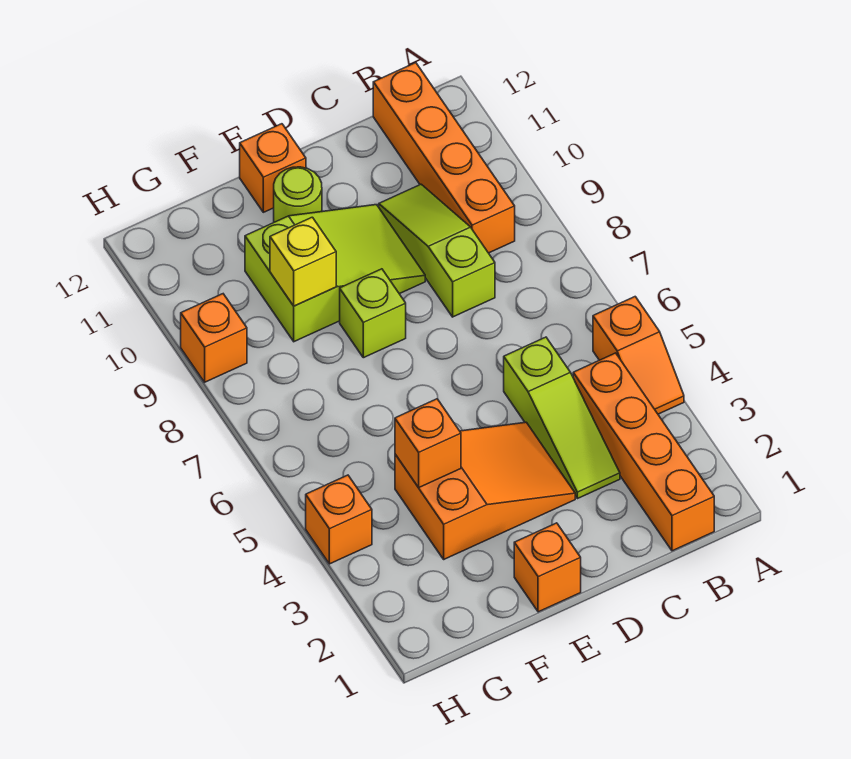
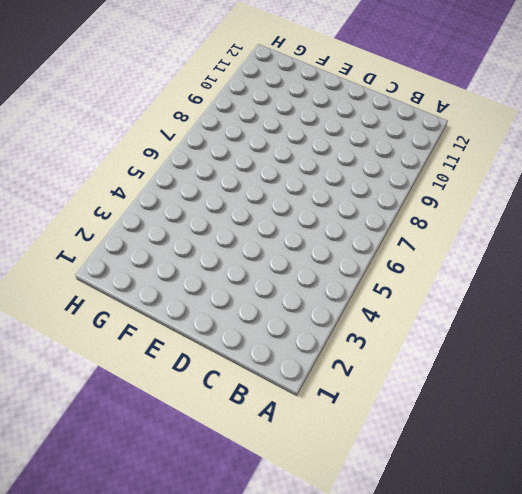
none -> orange 1x2 slope [593,297,684,414]
none -> orange 1x4 brick [573,353,714,551]
none -> orange 1x4 brick [373,63,515,253]

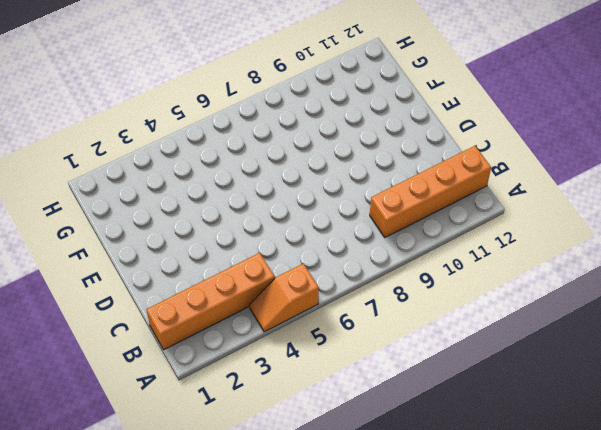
none -> lime 1x3 slope [504,337,620,499]
none -> lime 1x3 slope [379,184,495,317]
none -> orange 2x3 slope [395,422,575,559]

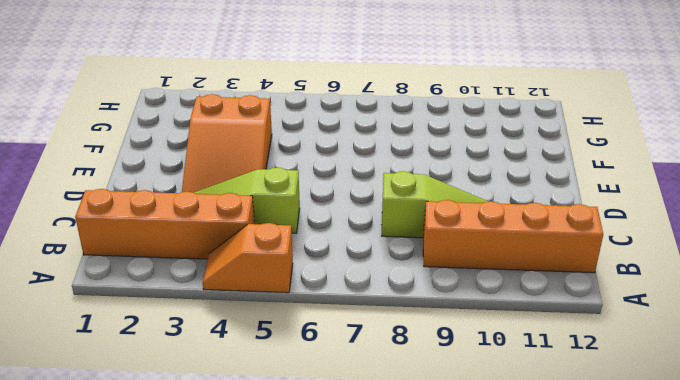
none -> lime 2x3 slope [245,205,425,342]
none -> orange 1x1 brick [514,523,581,612]
none -> lime 1x1 brick [340,269,406,358]

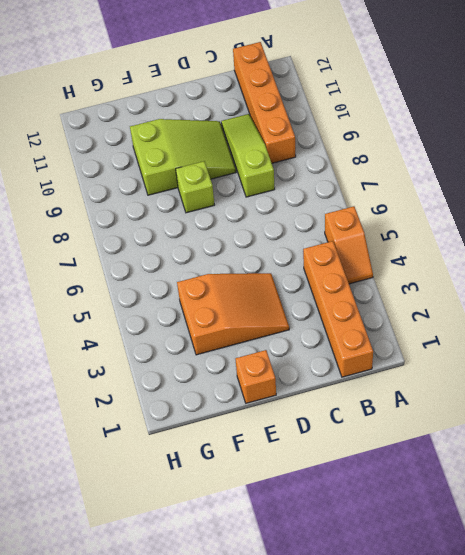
none -> lime 1x3 slope [504,337,620,499]
none -> lime 1x1 round brick [274,167,322,222]
none -> orange 1x1 brick [240,124,306,212]

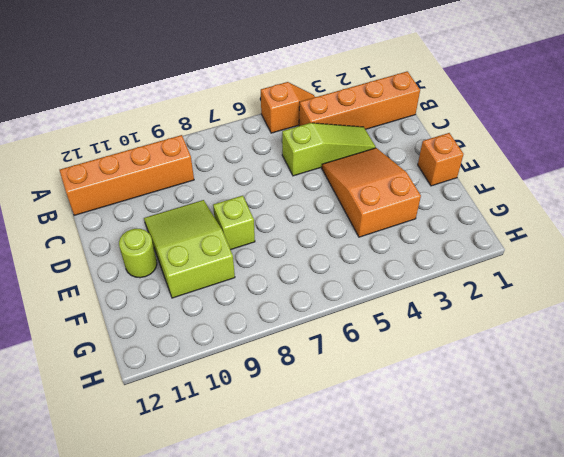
none -> lime 1x3 slope [379,184,495,317]
none -> orange 1x1 brick [240,124,306,212]
none -> orange 1x1 brick [306,475,372,564]

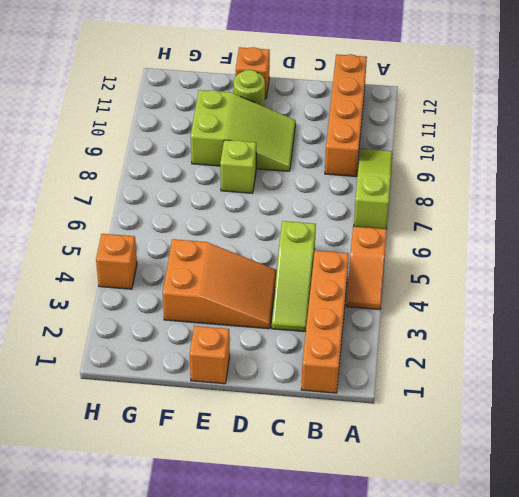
lime 1x3 slope [354,149,392,229] -> lime 1x3 slope moved to [379,184,495,317]
none -> orange 1x1 brick [181,294,247,382]
none -> orange 1x1 brick [395,399,461,487]
none -> yellow 1x1 brick [270,217,336,306]

